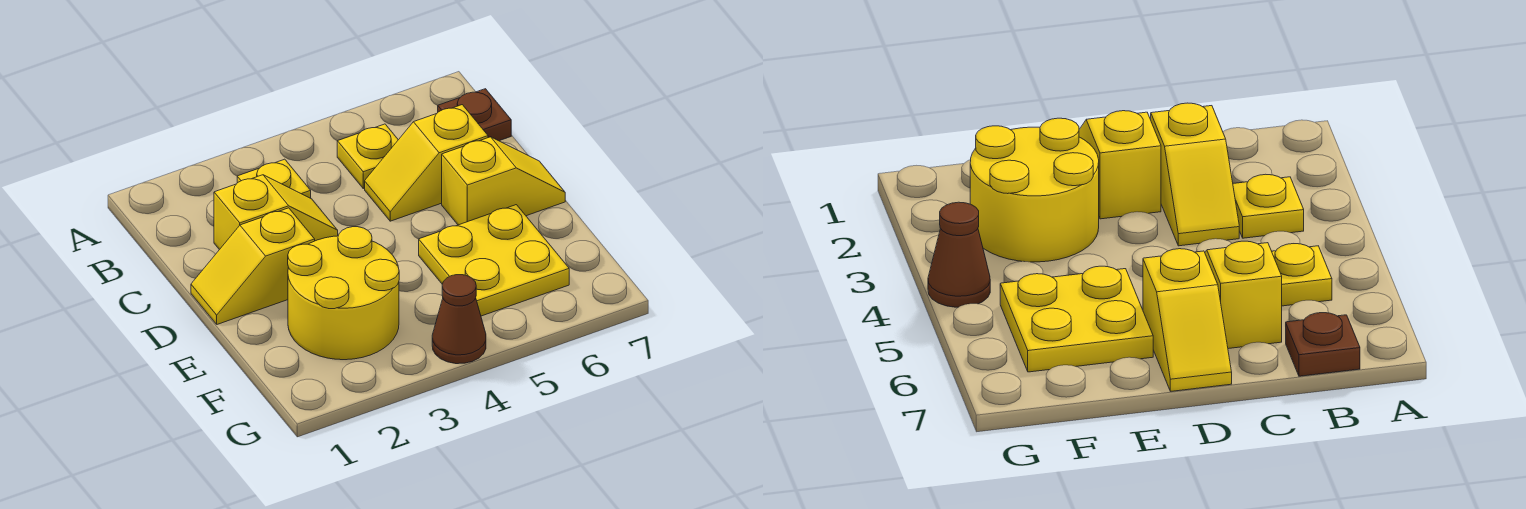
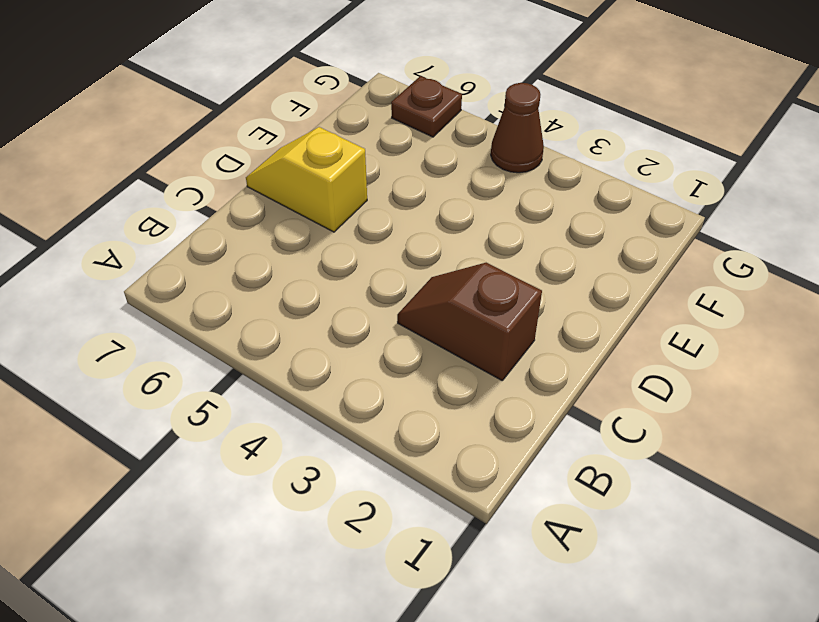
brown 1x2 slope [397,263,542,380] -> yellow 1x2 slope [214,175,338,250]
brown 1x1 plate [391,76,462,137] -> brown 1x1 plate moved to [438,89,511,141]
none -> yellow 1x1 plate [237,159,311,198]
none -> yellow 1x1 plate [337,124,398,188]

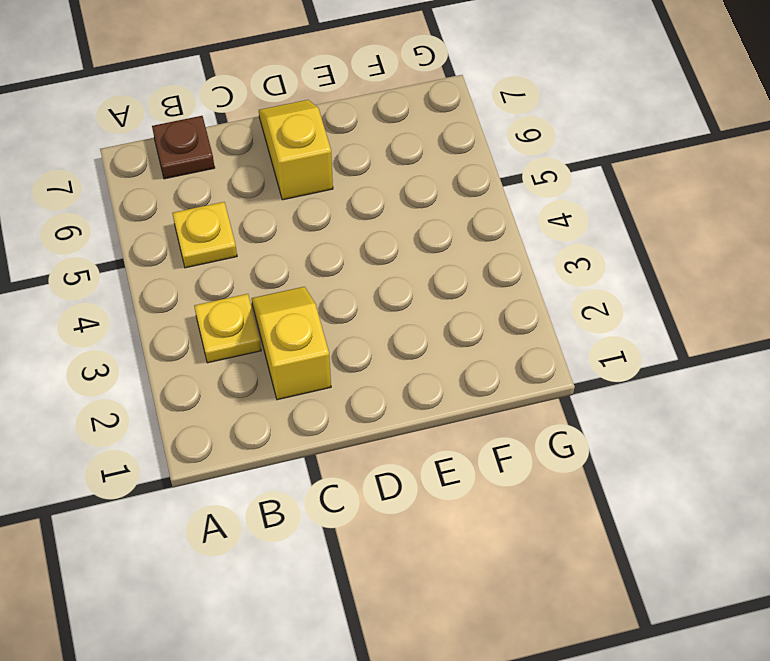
none -> yellow 1x2 slope [365,105,488,221]
none -> yellow 1x2 slope [191,208,315,324]

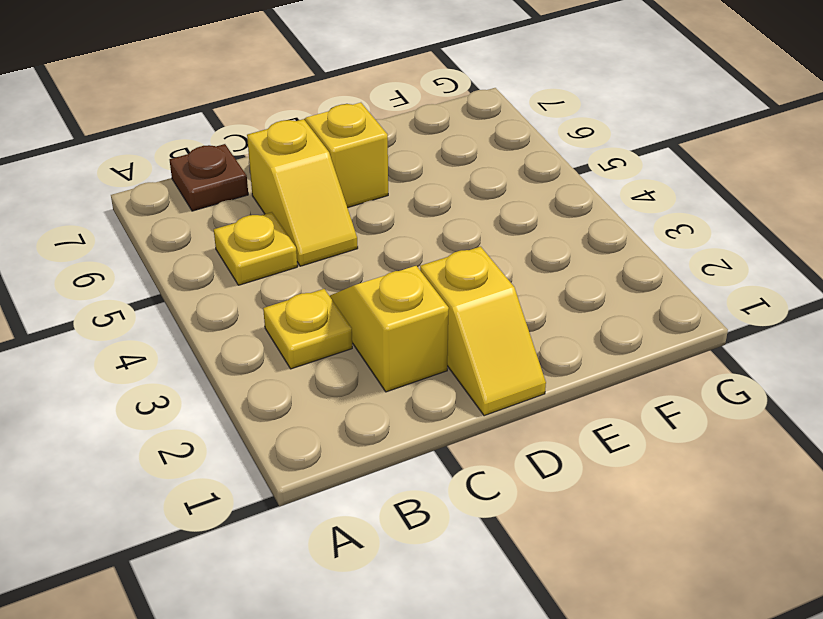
none -> yellow 2x2 round brick [288,227,399,360]
none -> yellow 2x2 plate [419,205,569,316]

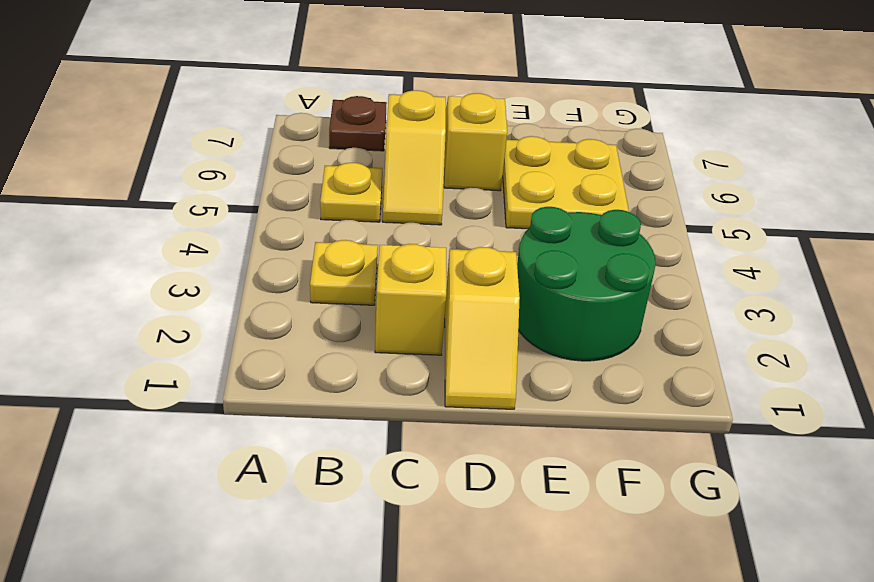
green 2x2 round brick [517,207,656,361] -> yellow 2x2 round brick [288,227,399,360]
none -> brown 1x1 cone [432,275,486,364]

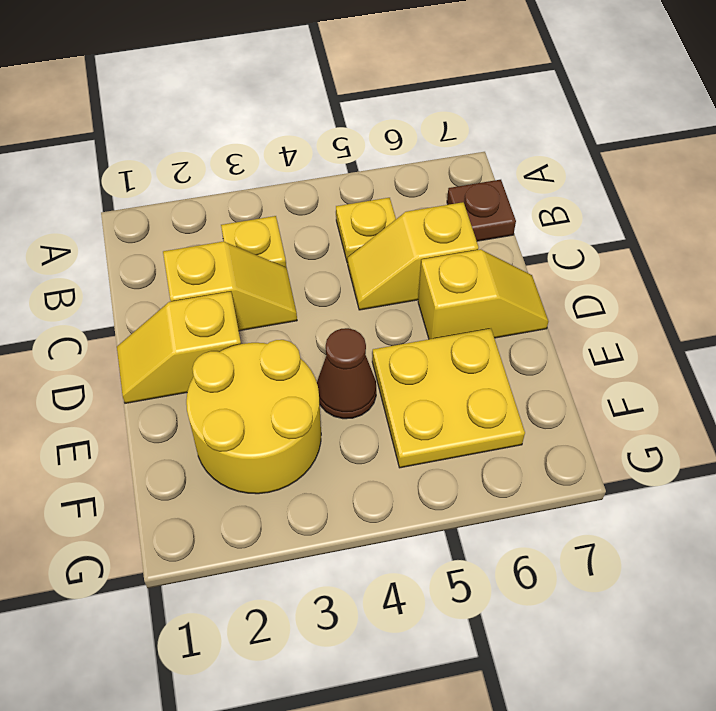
brown 1x1 cone [317,328,376,419] -> brown 1x1 cone moved to [432,275,486,364]

